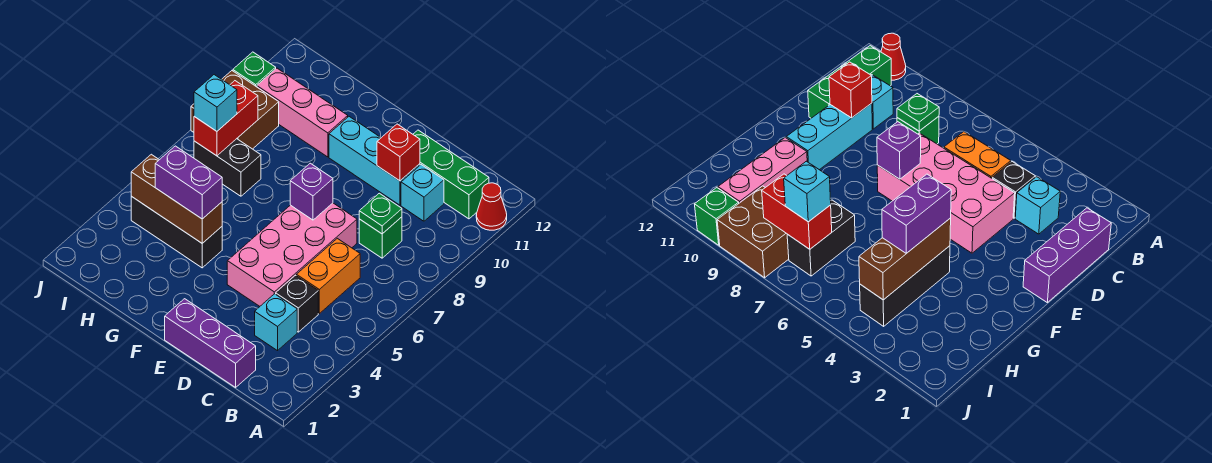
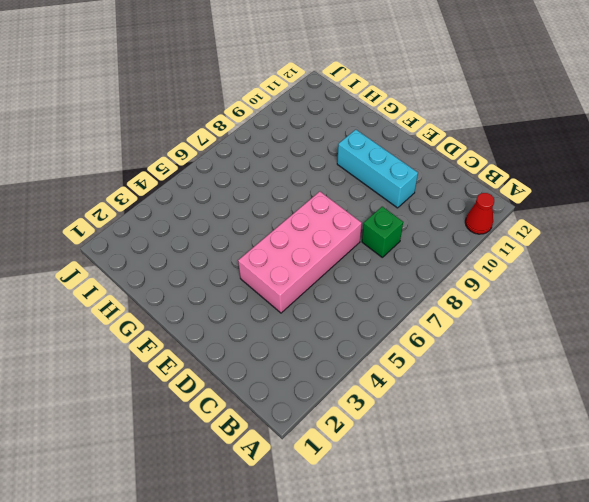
none -> green 1x3 brick [413,130,489,219]
none -> purple 1x3 brick [165,299,256,387]
none -> cyan 1x1 brick [255,294,297,351]

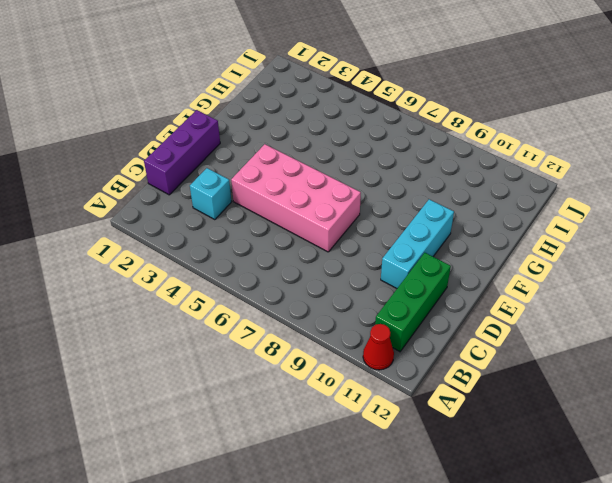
none -> black 1x1 brick [276,275,318,332]
none -> orange 1x2 brick [296,238,360,313]
none -> green 1x1 brick [359,217,402,258]

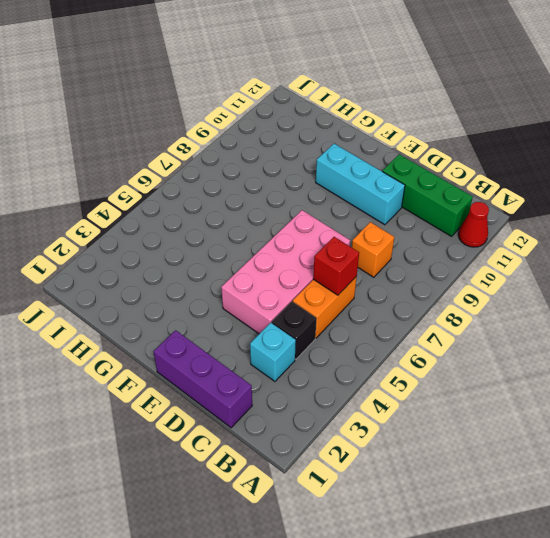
red 1x1 brick [313,237,359,295] -> red 1x1 brick moved to [377,124,420,181]
orange 1x1 brick [352,222,394,277] -> green 1x1 brick [359,217,402,258]
none -> cyan 1x1 brick [401,165,444,221]
none -> black 1x3 brick [131,196,222,268]
none -> pink 1x3 brick [257,68,348,157]

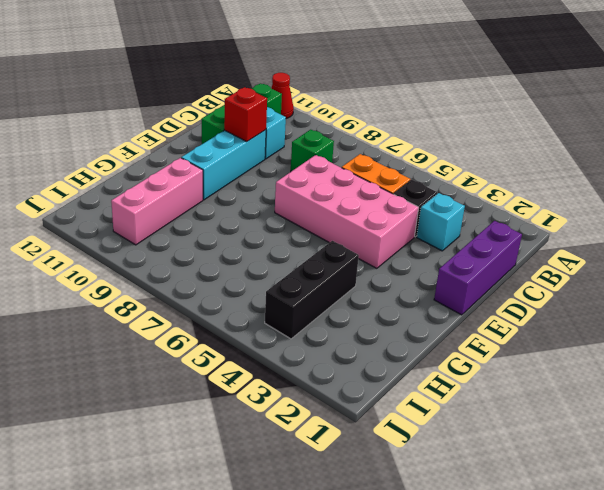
none -> black 1x2 brick [194,139,261,196]
none -> brown 2x2 brick [191,71,279,149]
none -> green 1x1 brick [233,52,276,87]

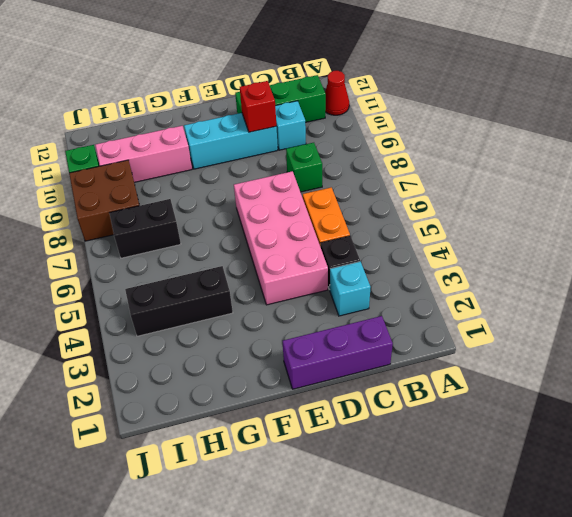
none -> green 1x1 plate [359,193,402,234]
none -> purple 1x1 brick [290,163,333,220]
none -> brown 1x3 brick [131,154,222,243]

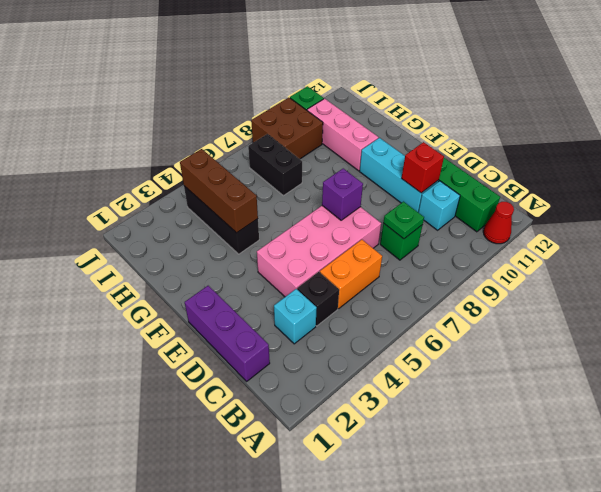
none -> red 1x2 brick [194,81,258,156]
none -> purple 1x2 brick [155,146,222,219]
none -> cyan 1x1 brick [194,75,237,131]

